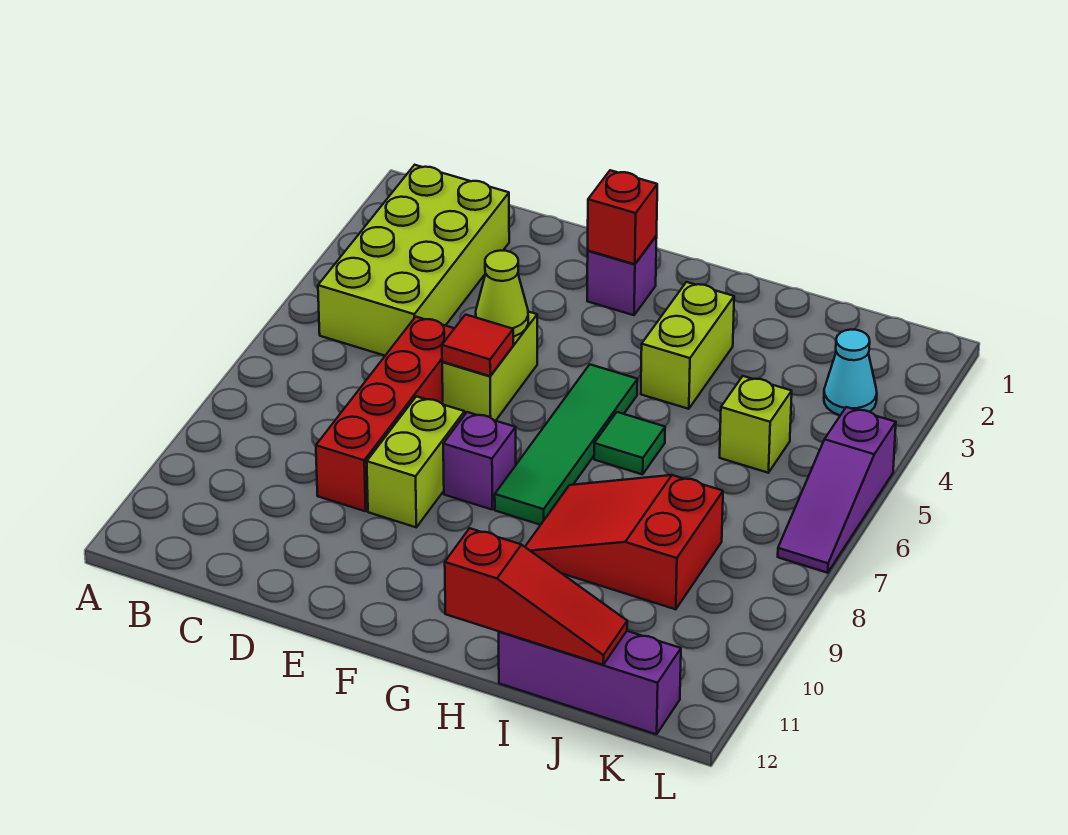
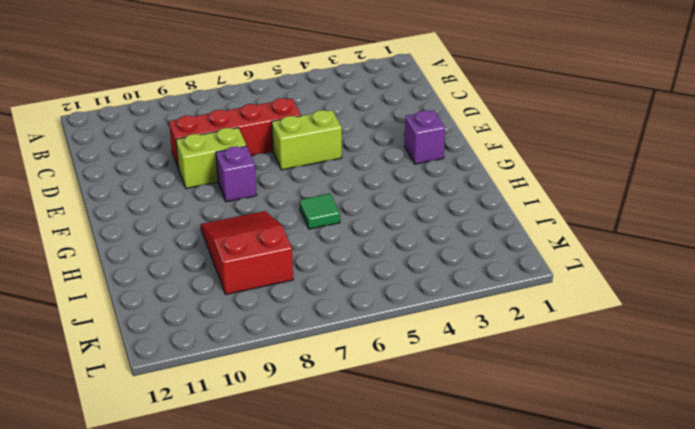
none -> lime 2x4 brick [318,165,509,356]
none -> green 1x4 tile [495,365,638,525]
none -> lime 1x2 brick [641,282,734,409]

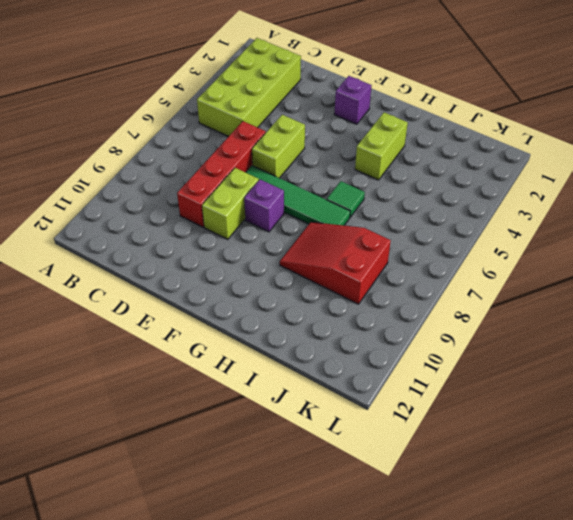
green 1x4 tile [246,166,350,226] -> green 1x4 tile turned to [495,365,638,525]
none -> purple 1x3 brick [499,631,681,734]
none -> lime 1x1 brick [720,376,792,473]
none -> cyan 1x1 cone [824,330,877,415]

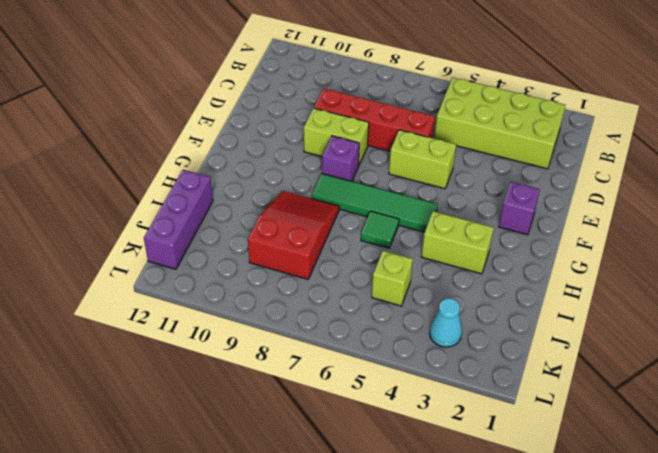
none -> purple 1x3 slope [778,407,896,573]
none -> lime 1x1 cone [476,250,528,337]
none -> red 1x1 tile [442,315,513,376]

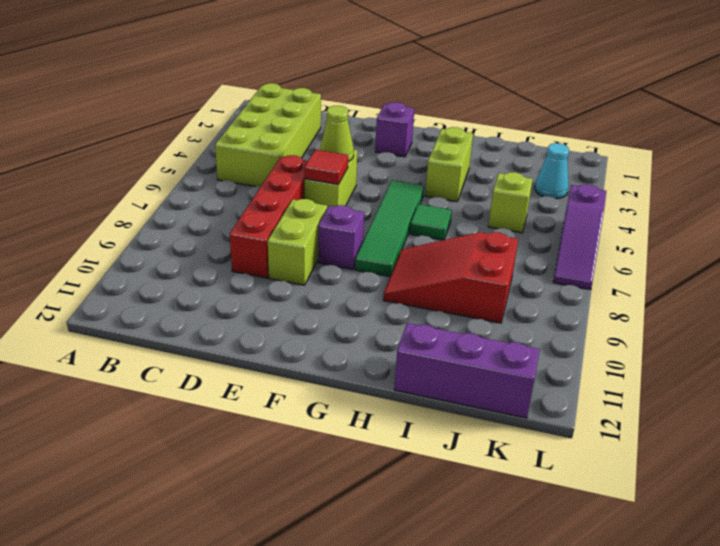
none -> red 1x1 brick [588,170,657,264]
none -> red 1x3 slope [445,528,627,665]

